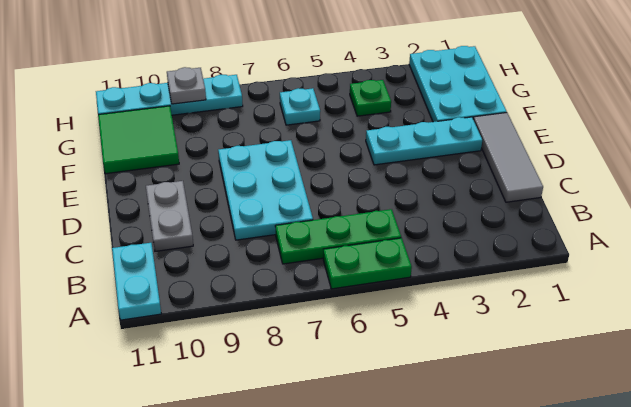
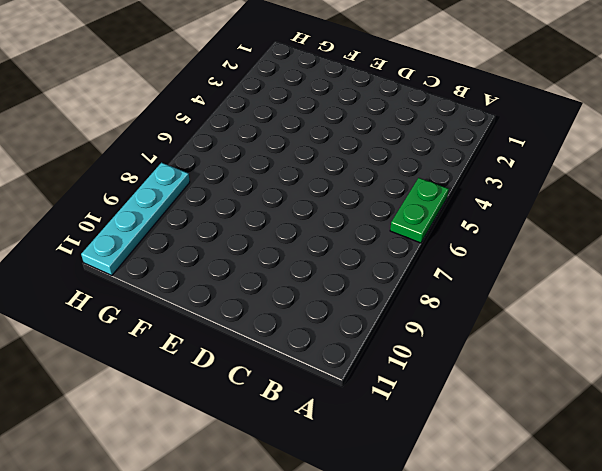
none -> cyan 1x2 plate [112,243,161,320]
none -> green 1x3 plate [275,209,401,264]
none -> grey 1x3 tile [473,113,543,202]

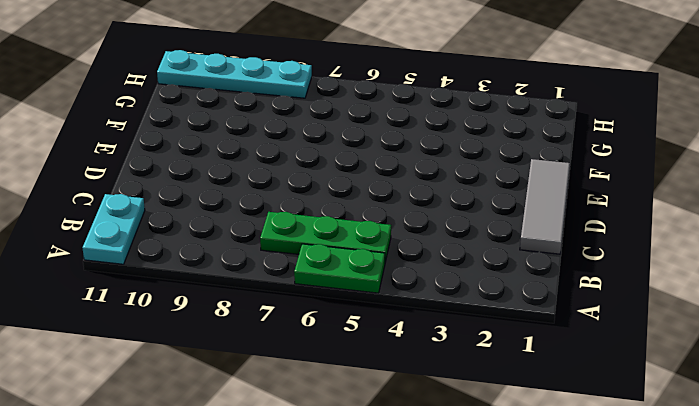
none -> cyan 2x3 plate [218,140,313,240]
none -> grey 1x2 plate [146,181,193,251]
none -> cyan 1x3 plate [366,117,482,165]

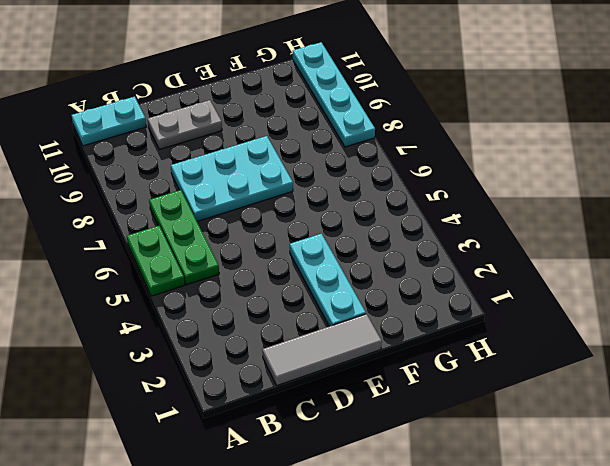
none -> cyan 2x3 plate [409,46,507,122]
none -> green 2x2 tile [98,106,179,174]
none -> green 1x1 plate [350,80,391,116]

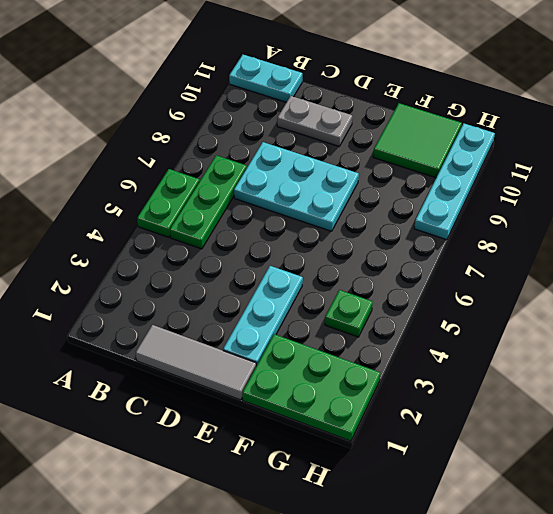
green 2x3 plate [242,334,380,441] -> cyan 2x3 plate [409,46,507,122]
none -> cyan 1x1 plate [280,88,320,125]
none -> grey 1x1 plate [167,67,206,104]

